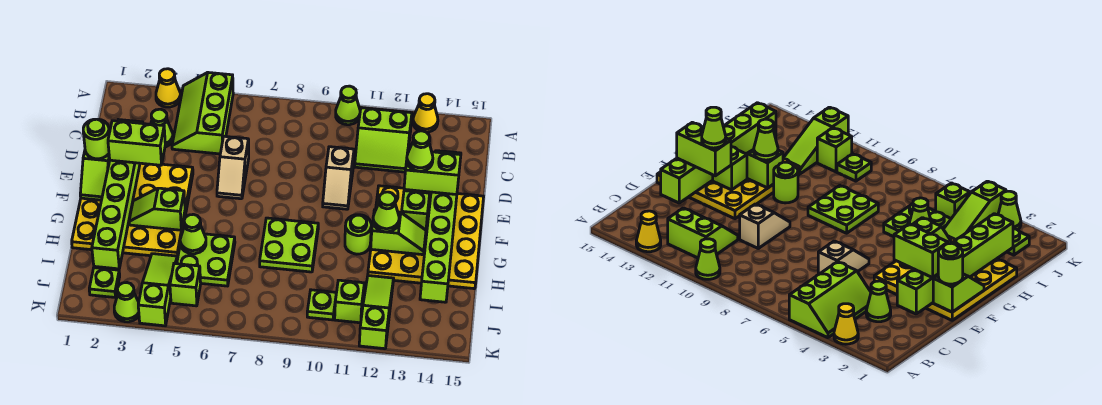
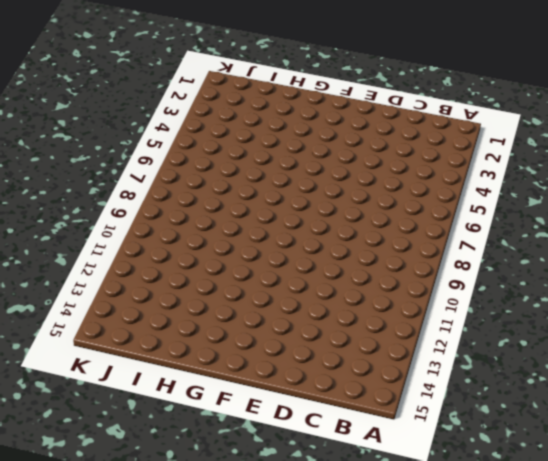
none -> yellow 1x1 cone [156,69,180,107]
none -> lime 2x3 slope [172,73,233,154]
none -> lime 1x1 cone [336,86,360,125]
none -> yellow 1x1 cone [413,94,438,132]

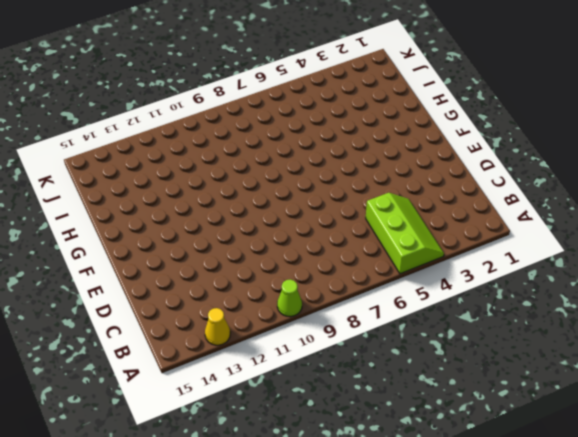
none -> yellow 1x1 cone [156,69,180,107]
none -> lime 2x2 slope [355,108,412,172]
none -> lime 1x1 cone [151,109,173,147]
none -> tan 1x2 slope [217,136,249,199]

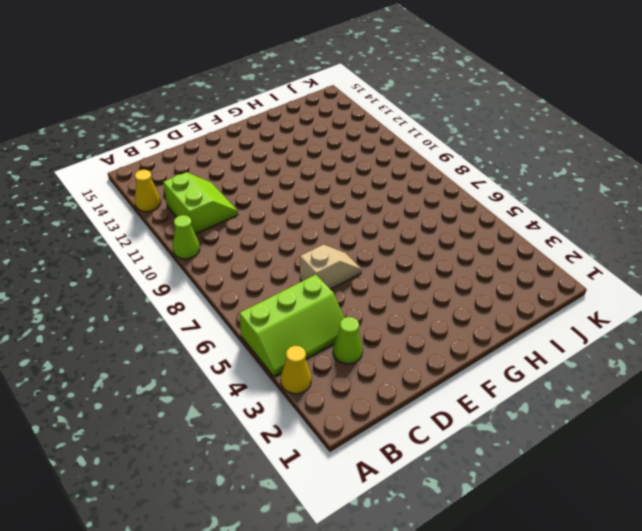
none -> tan 1x2 slope [323,147,354,209]
none -> yellow 4x4 plate [72,163,193,257]
none -> yellow 4x4 plate [368,186,484,289]
none -> lime 2x2 plate [260,218,318,272]

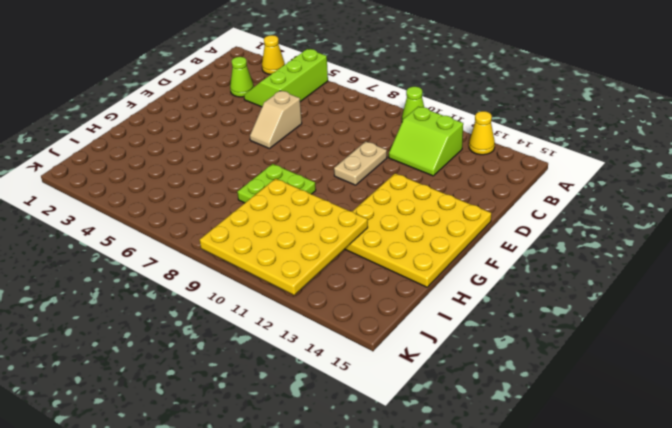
tan 1x2 plate [334,141,387,185] -> tan 1x2 slope [323,147,354,209]
yellow 4x4 plate [200,178,368,295] -> yellow 4x4 plate moved to [72,163,193,257]
none -> lime 1x1 round brick [345,215,371,254]
none -> lime 2x2 plate [177,234,235,286]
none -> lime 1x3 slope [138,254,178,326]
none -> lime 1x3 slope [359,276,394,349]

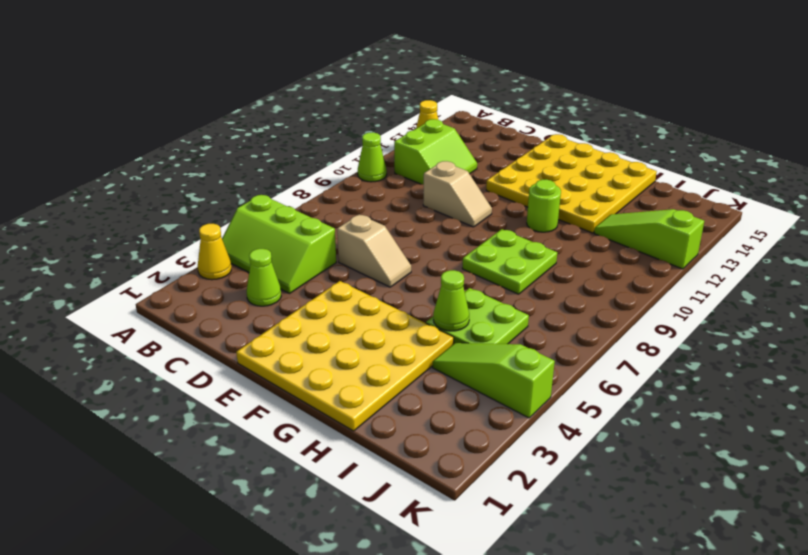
none -> lime 1x1 plate [89,268,120,297]
none -> lime 1x1 brick [170,263,201,306]
none -> lime 1x1 plate [307,290,336,320]
none -> lime 1x1 brick [335,280,364,323]

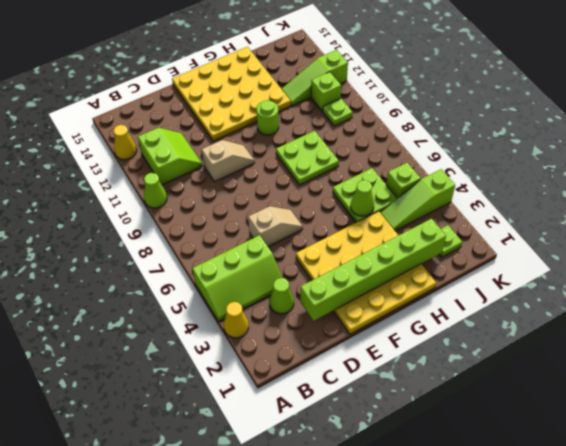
none -> lime 1x1 cone [114,283,139,322]
none -> lime 1x6 brick [420,151,461,302]
none -> lime 1x2 slope [80,151,110,200]
none -> lime 1x1 brick [402,191,430,230]

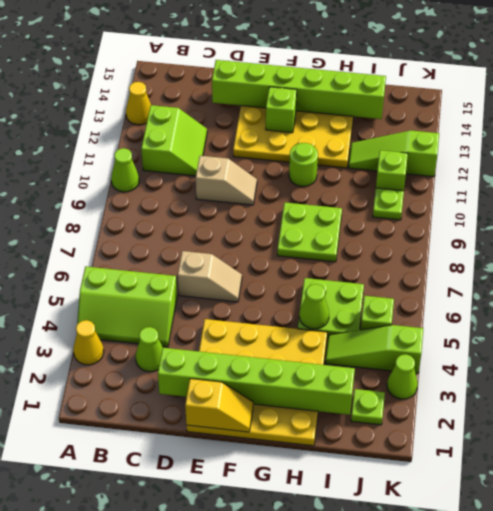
yellow 1x2 slope [185,379,253,432] -> lime 1x2 slope [80,151,110,200]
none -> lime 1x2 slope [129,188,185,230]
none -> lime 1x2 slope [371,210,426,255]
none -> lime 1x1 round brick [83,119,109,159]
none -> lime 1x2 brick [108,121,165,165]

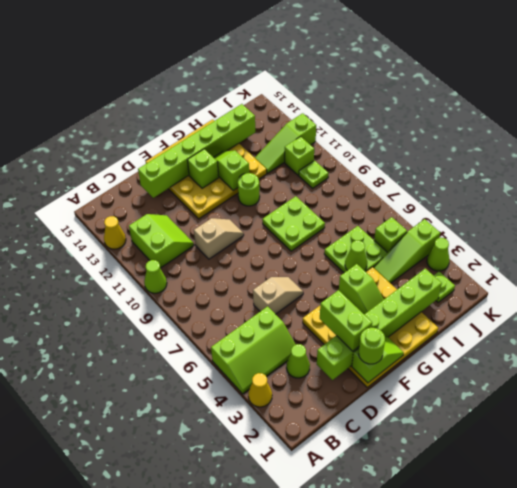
none -> lime 1x2 brick [404,150,461,195]
none -> lime 1x1 cone [373,192,399,232]
none -> lime 1x1 cone [407,131,433,171]

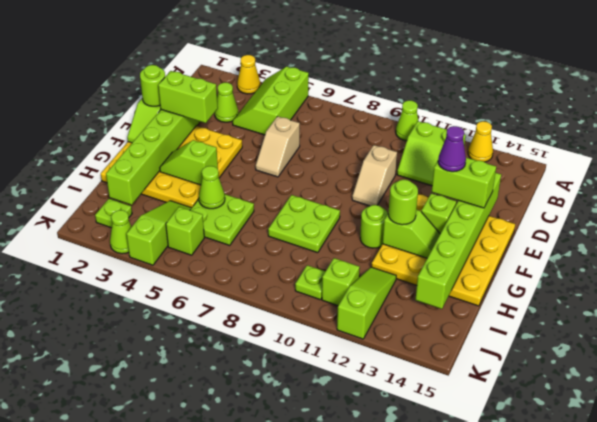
purple 1x1 cone [438,126,466,172] -> lime 1x1 cone [407,131,433,171]
lime 1x1 round brick [388,180,418,225] -> lime 1x1 cone [373,192,399,232]

